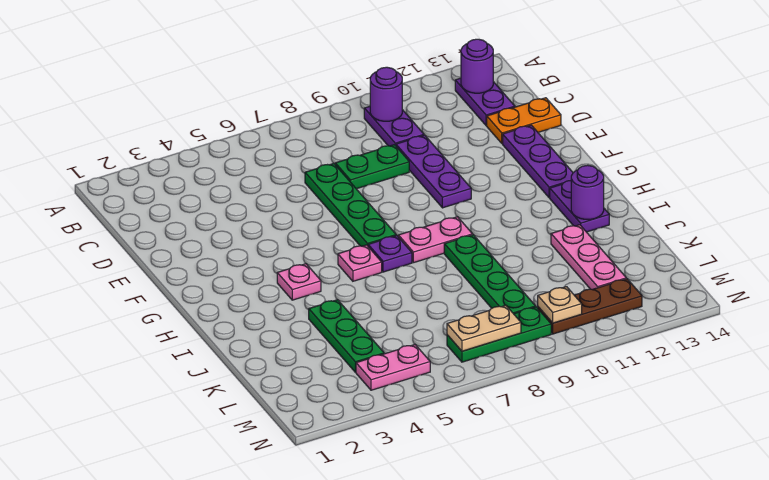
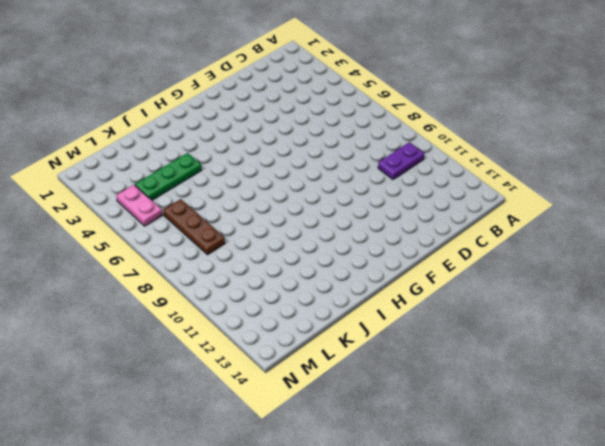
brown 1x3 plate [163,199,225,255] -> brown 1x3 plate moved to [538,279,642,334]
none -> purple 1x2 plate [455,78,515,126]
none -> green 1x4 plate [305,163,396,246]
none -> green 1x2 plate [335,145,409,189]

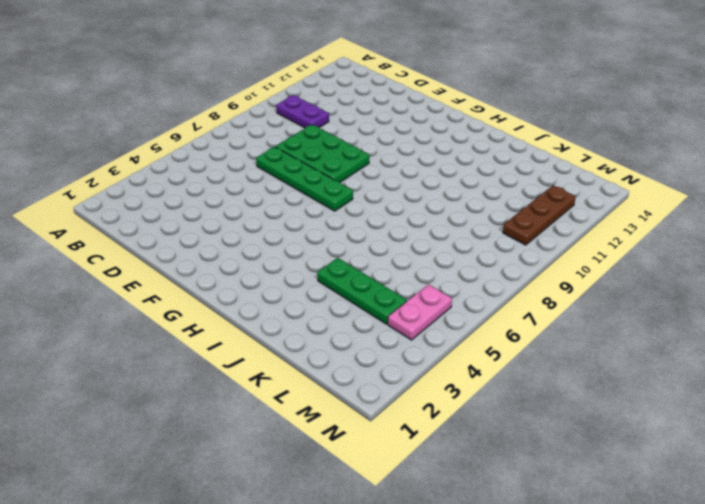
green 2x3 plate [276,125,370,182] -> green 1x2 plate [335,145,409,189]
none -> purple 1x2 plate [455,78,515,126]
none -> purple 1x3 plate [396,135,471,208]
none -> orange 1x2 plate [487,98,561,144]

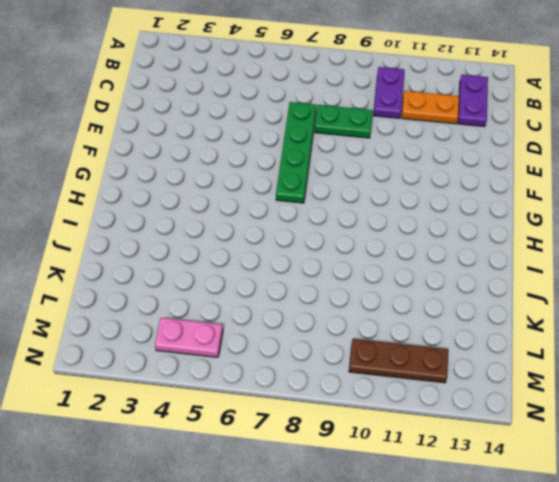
orange 1x2 plate [402,91,459,124] -> orange 1x2 plate moved to [487,98,561,144]
none -> purple 1x3 plate [396,135,471,208]
none -> purple 1x3 plate [503,125,573,198]
none -> pink 1x1 plate [277,264,321,300]

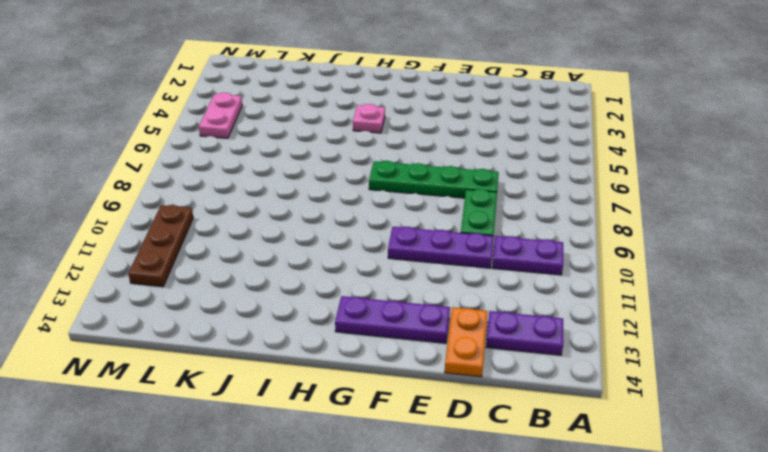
none -> pink 1x1 plate [338,245,382,281]
none -> purple 1x1 plate [368,235,412,272]
none -> pink 1x2 plate [398,217,473,263]

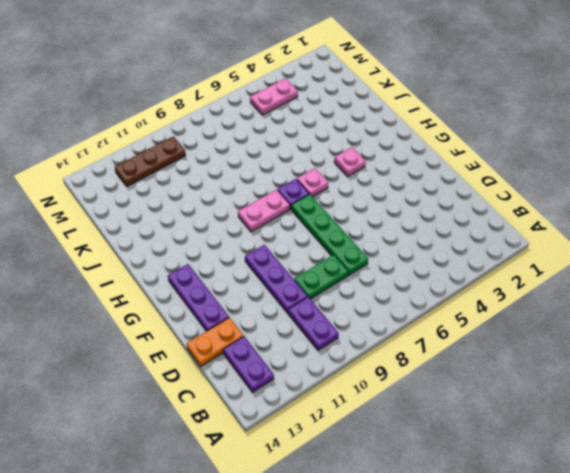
none -> purple 1x2 plate [550,181,609,232]
none -> green 1x4 plate [444,235,536,314]
none -> green 1x3 plate [309,300,384,372]

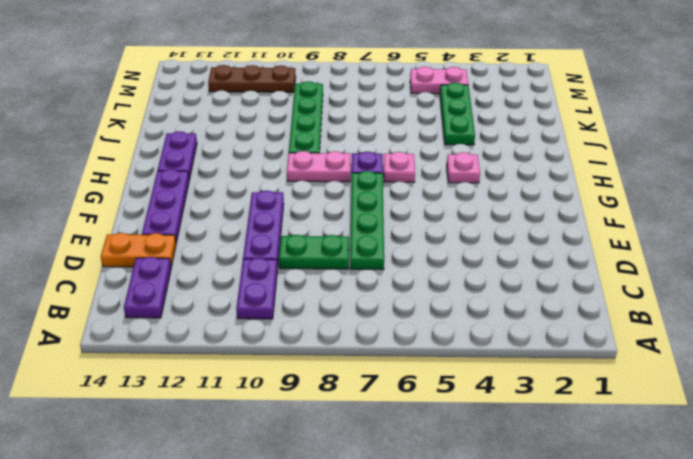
none -> pink 1x3 plate [551,225,626,290]
none -> green 1x3 plate [447,307,551,362]
none -> purple 1x1 round brick [370,67,402,121]

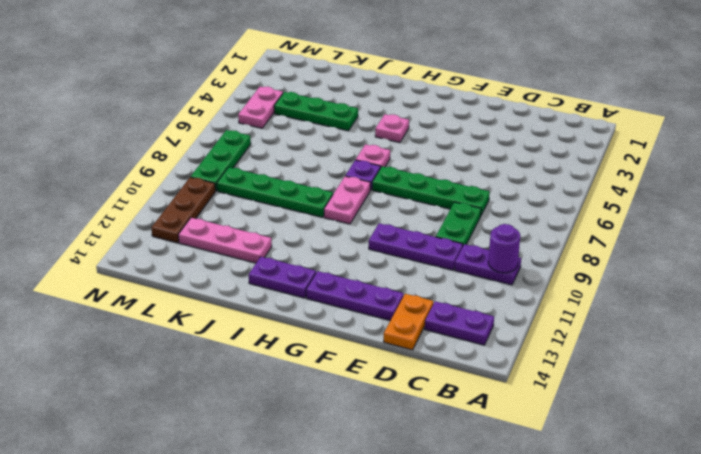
none -> purple 1x1 round brick [461,39,493,93]
none -> purple 1x1 round brick [571,165,604,219]
none -> tan 1x2 plate [447,305,521,351]

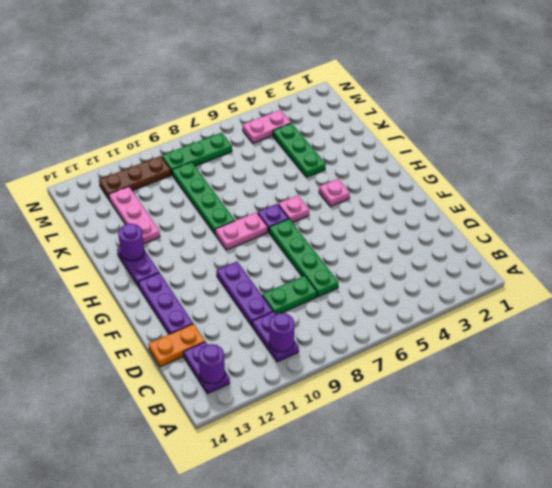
none -> tan 1x2 plate [447,305,521,351]
none -> tan 1x1 plate [538,287,582,323]

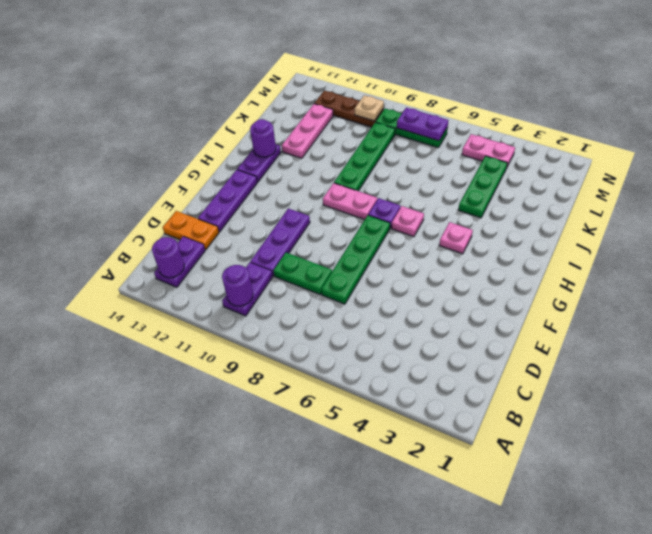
purple 1x2 plate [397,108,448,141] -> tan 1x2 plate [447,305,521,351]

